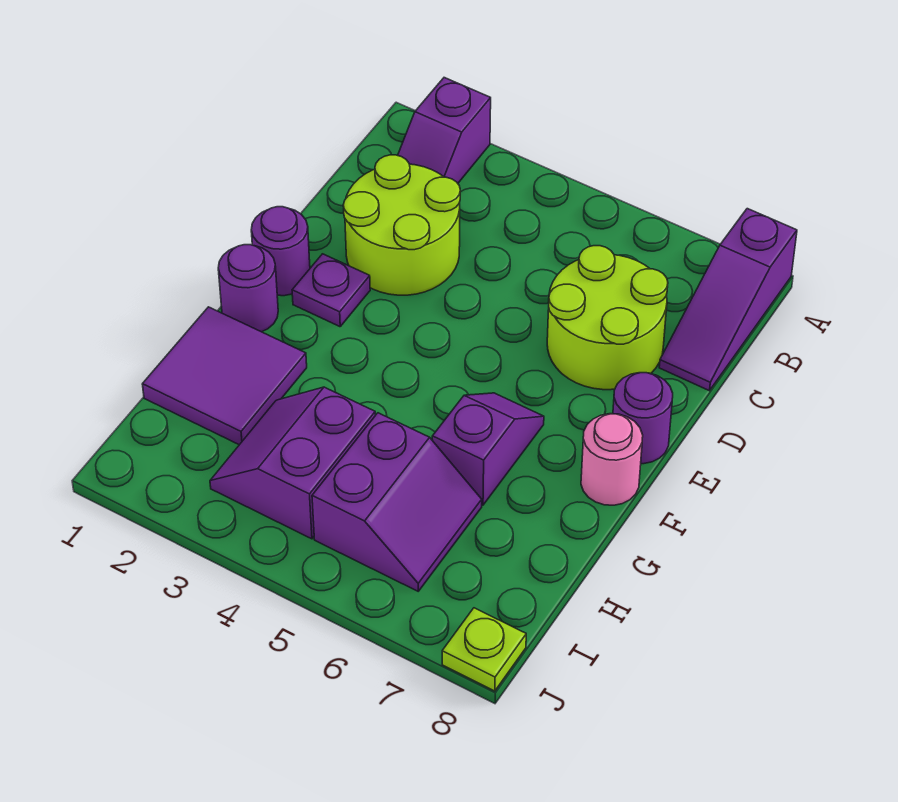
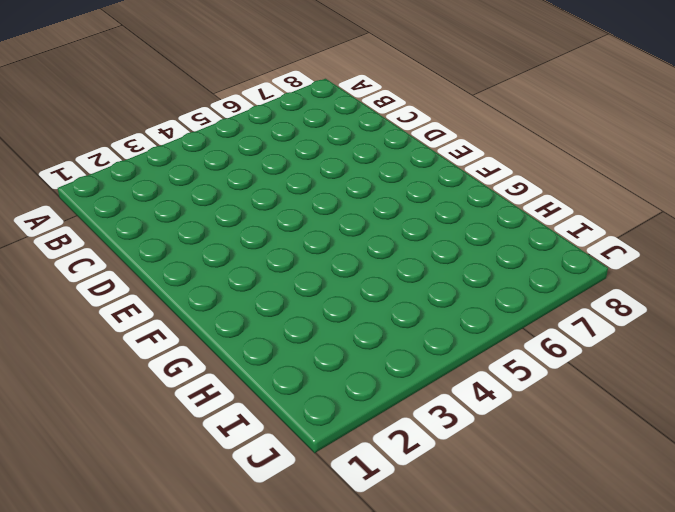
none -> purple 1x2 slope [398,78,491,183]
none -> purple 1x3 slope [659,209,797,391]
none -> lime 2x2 round brick [343,155,460,295]

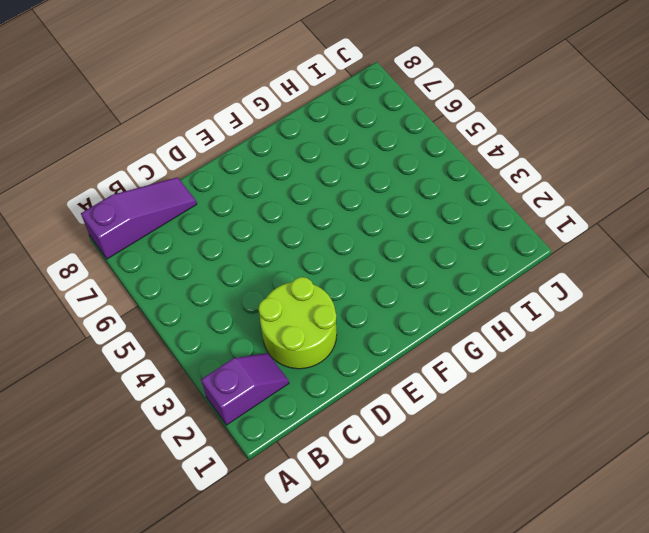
none -> lime 2x2 round brick [547,246,668,390]
none -> purple 1x1 round brick [251,207,310,296]
none -> purple 1x1 plate [292,254,370,327]

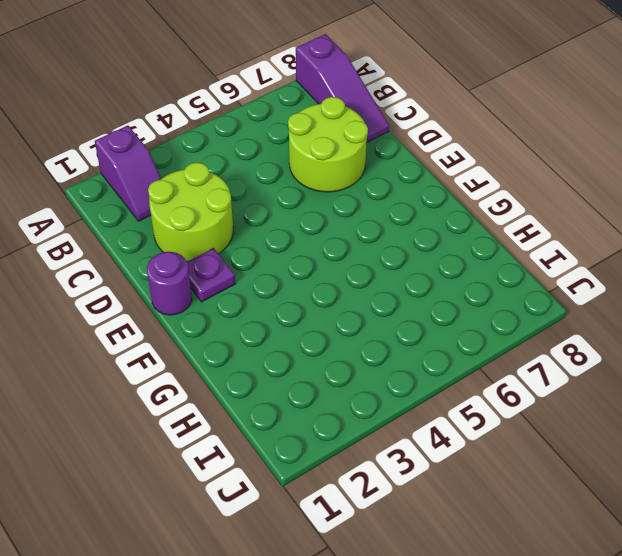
none -> purple 1x1 round brick [613,373,673,464]
none -> purple 1x1 round brick [218,245,278,332]
none -> purple 1x2 slope [432,393,544,505]

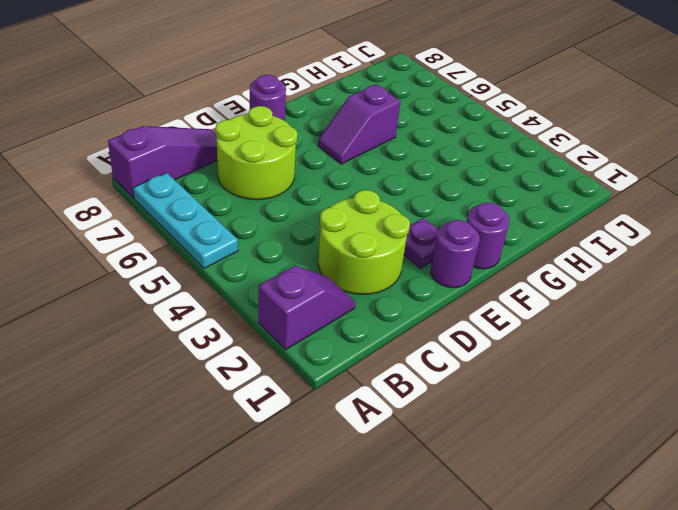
cyan 1x3 plate [133,173,238,269] -> none
none -> pink 1x1 round brick [581,414,643,505]
none -> purple 2x2 tile [142,307,307,445]
none -> purple 2x2 slope [210,387,375,539]

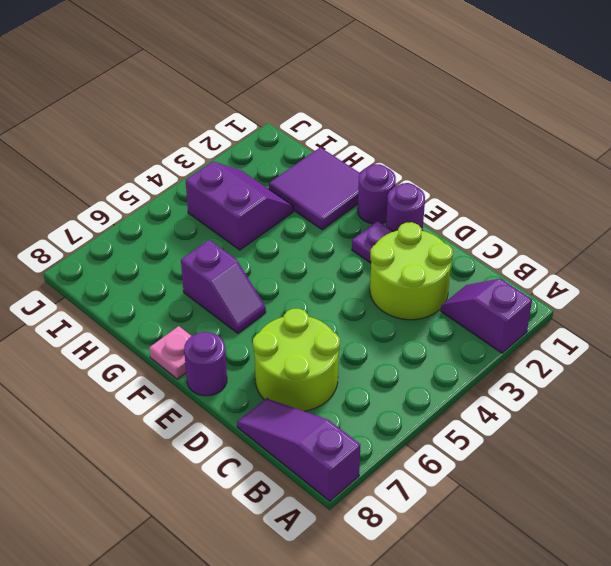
pink 1x1 plate [149,326,191,379] -> pink 1x1 round brick [581,414,643,505]
none -> purple 2x2 slope [312,413,482,591]
none -> lime 1x1 plate [442,608,526,691]

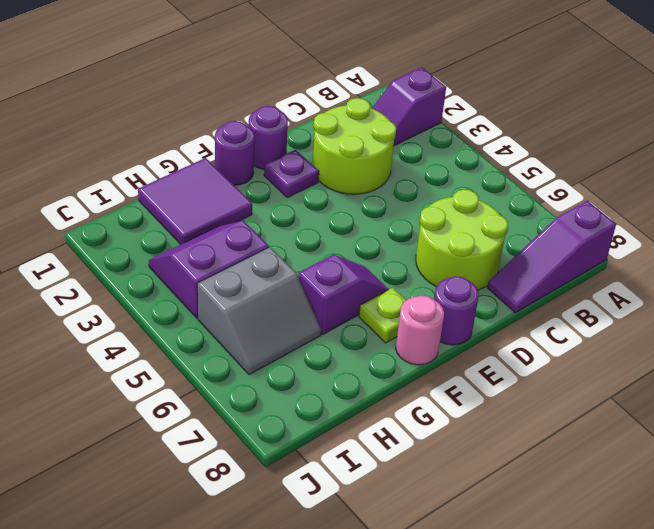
lime 1x1 plate [359,288,406,343] -> lime 1x1 plate moved to [442,608,526,691]
grey 2x2 slope [197,247,321,375] -> purple 2x2 slope [312,413,482,591]

